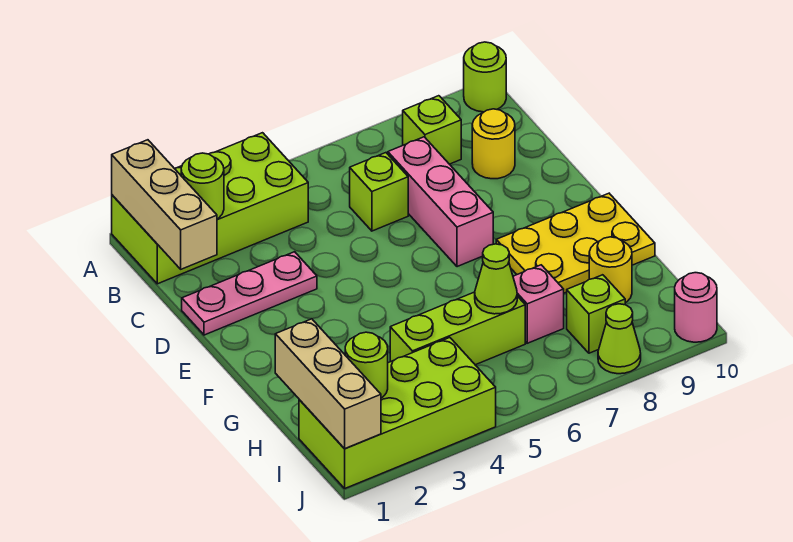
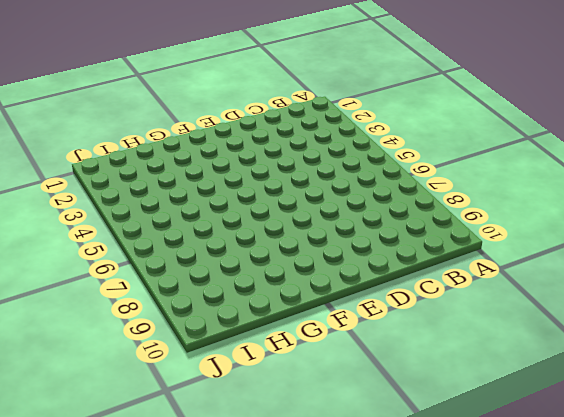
none -> lime 2x4 brick [112,133,308,284]
none -> lime 1x1 round brick [464,42,506,112]
none -> lime 1x1 brick [403,96,461,164]

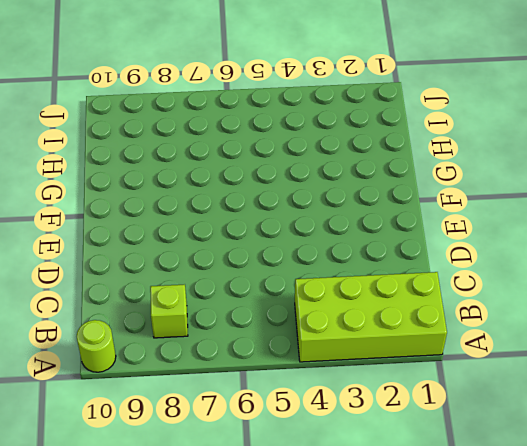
none -> lime 1x1 brick [350,153,408,231]
none -> pink 1x3 brick [388,137,493,267]
none -> yellow 1x1 round brick [472,109,515,179]

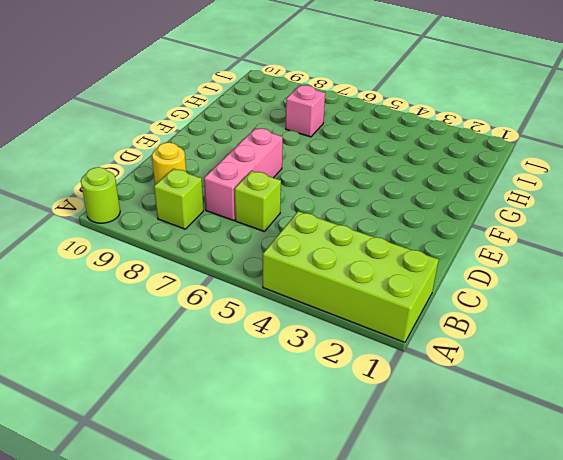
none -> pink 1x3 plate [182,252,317,335]
none -> yellow 2x3 plate [496,193,655,293]
none -> lime 1x3 brick [390,292,525,365]

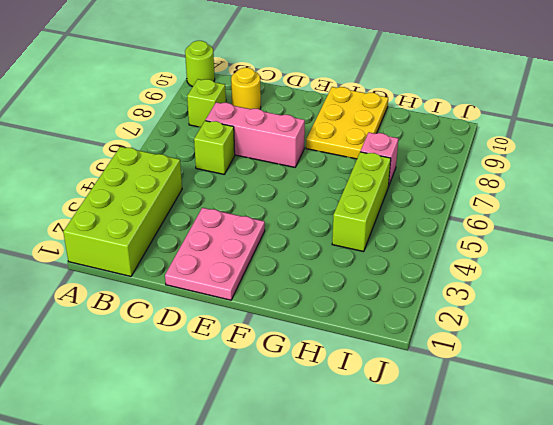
pink 2x3 plate [165,208,265,300] -> pink 1x3 plate [182,252,317,335]
none -> yellow 1x1 round brick [589,237,632,303]
none -> lime 2x4 brick [299,338,496,488]
none -> lime 1x1 brick [567,275,625,353]

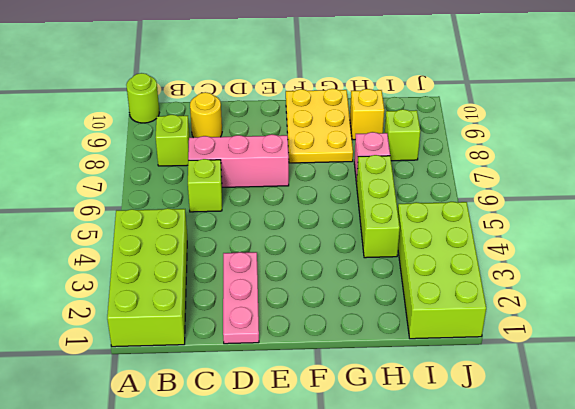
yellow 1x1 brick [350,89,384,140] -> yellow 1x1 round brick [589,237,632,303]
none -> lime 1x1 cone [598,304,641,374]
none -> pink 1x1 round brick [675,273,717,342]
none -> tan 1x3 brick [112,140,217,269]

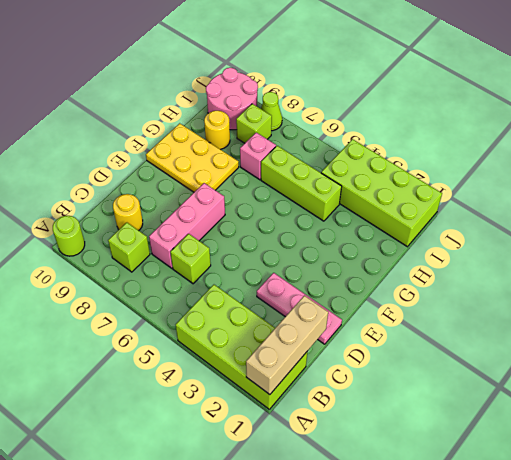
pink 2x2 round brick [206,68,258,130] -> pink 1x1 round brick [675,273,717,342]
none -> lime 1x1 round brick [181,153,224,219]
none -> tan 1x3 brick [275,319,381,449]
none -> lime 1x1 cone [475,244,517,314]

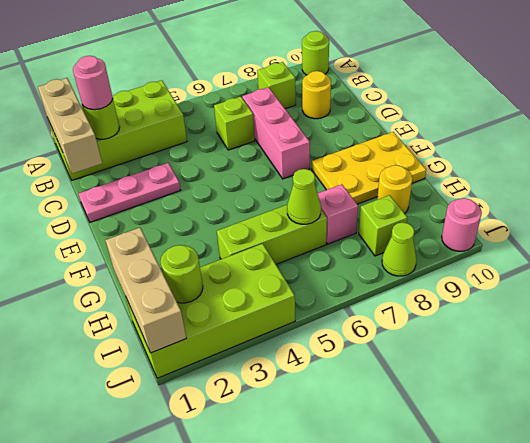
pink 1x1 round brick [73,56,113,110] -> none

